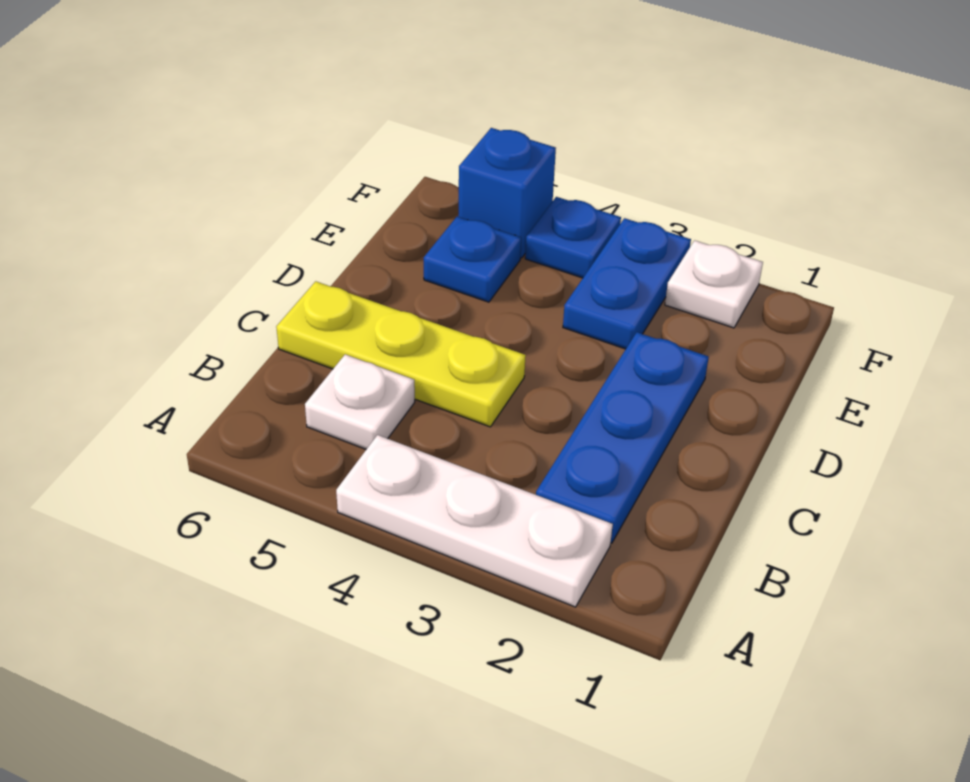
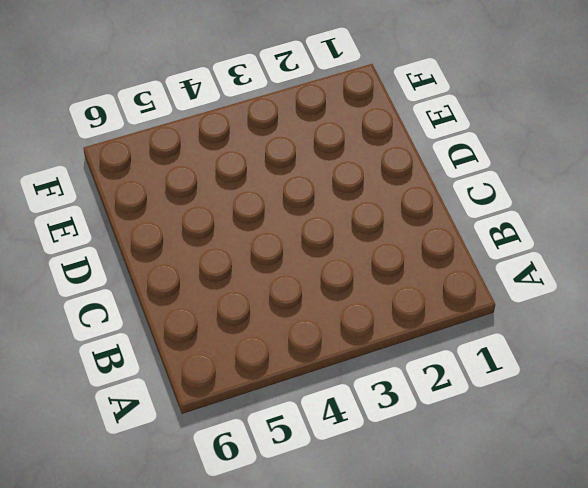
none -> white 1x3 plate [336,435,613,607]
none -> blue 1x3 plate [536,332,709,543]

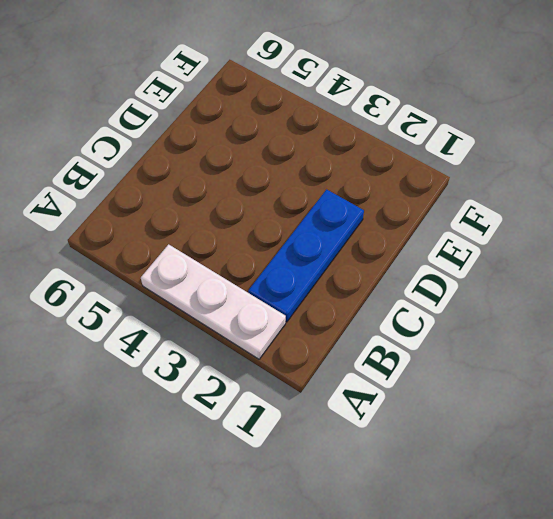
none -> white 1x1 plate [305,354,415,449]
none -> yellow 1x3 plate [276,281,526,427]

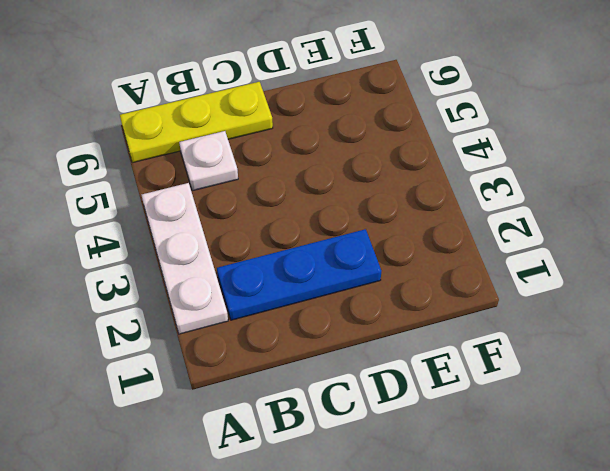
yellow 1x3 plate [120,82,273,163] -> yellow 1x3 plate turned to [276,281,526,427]
none -> blue 1x2 plate [563,218,691,349]
none -> blue 1x1 plate [424,217,521,302]

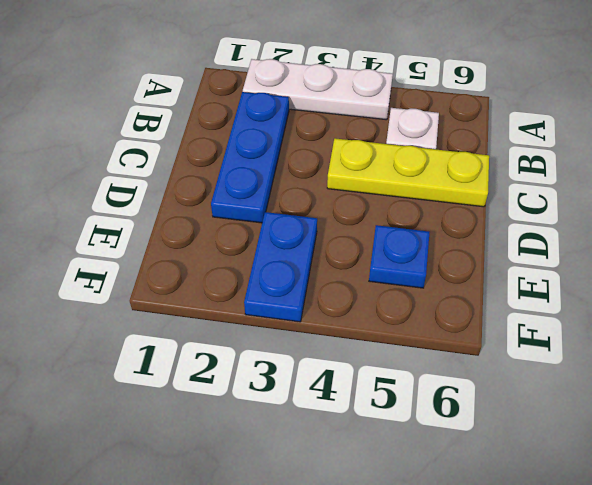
none -> white 1x1 plate [665,240,763,328]
none -> blue 1x1 plate [525,197,621,278]

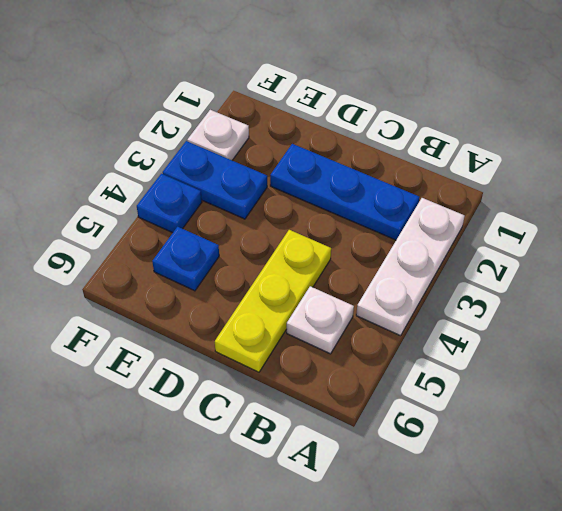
none -> blue 1x1 brick [458,128,556,258]

